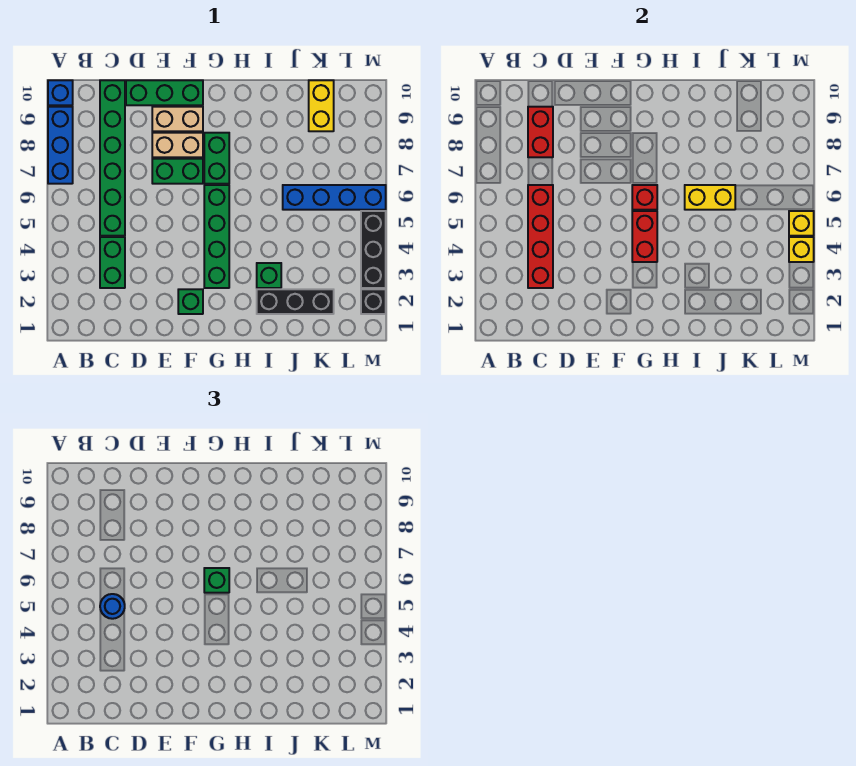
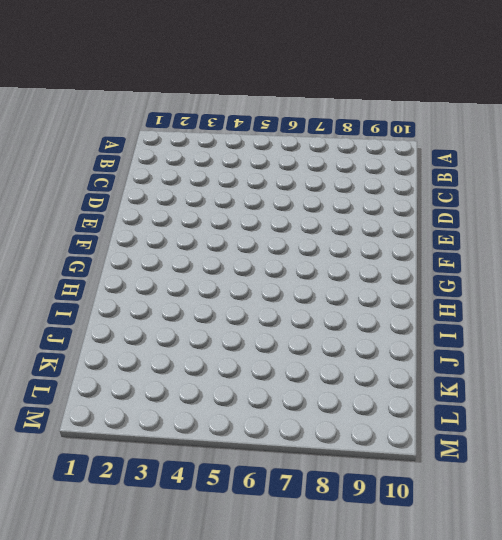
none -> blue 1x3 brick [48,107,73,184]
none -> blue 1x1 brick [48,80,73,105]
none -> green 1x2 brick [100,237,125,288]

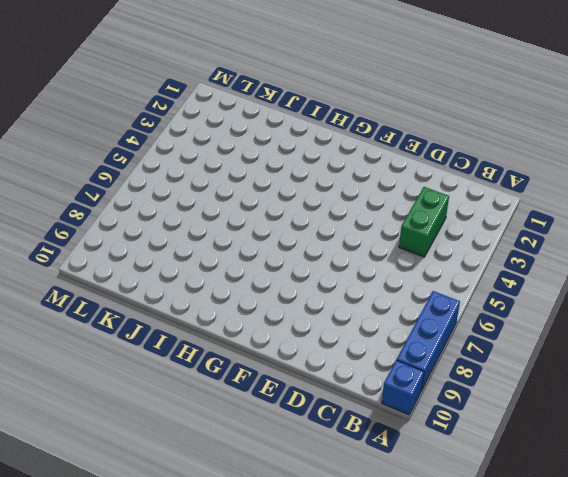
none -> green 1x6 brick [100,80,125,236]
none -> green 1x3 brick [126,80,203,105]
none -> green 1x2 brick [152,159,203,184]

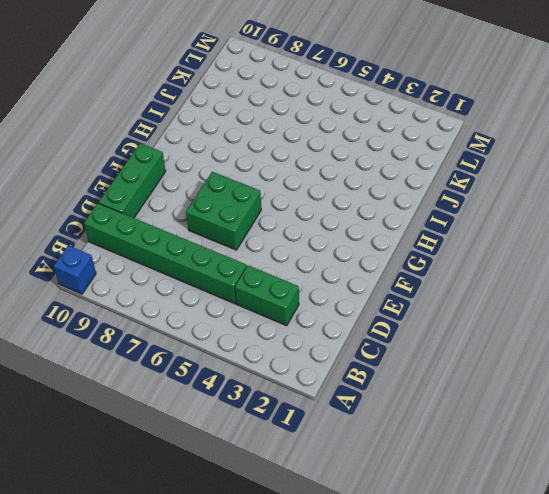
green 2x2 brick [186,172,261,250] -> green 1x2 brick [152,159,203,184]
none -> blue 1x3 brick [48,107,73,184]
none -> tan 1x2 brick [152,133,203,157]
none -> tan 1x2 brick [152,107,203,131]

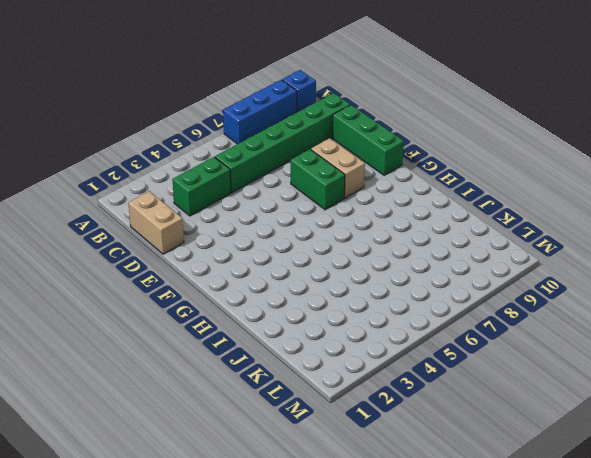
tan 1x2 brick [128,191,184,254] -> tan 1x2 brick moved to [152,107,203,131]
none -> green 1x1 brick [178,289,203,314]
none -> green 1x4 brick [204,185,229,288]
none -> green 1x2 brick [204,133,229,184]

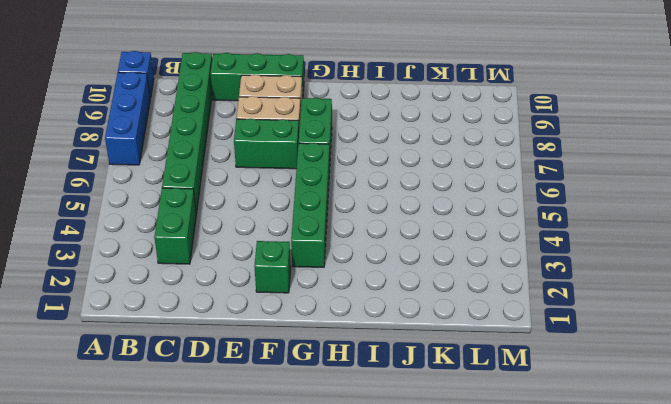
none -> black 1x3 brick [257,289,334,314]
none -> green 1x1 brick [257,263,281,288]
none -> blue 1x4 brick [283,185,386,210]

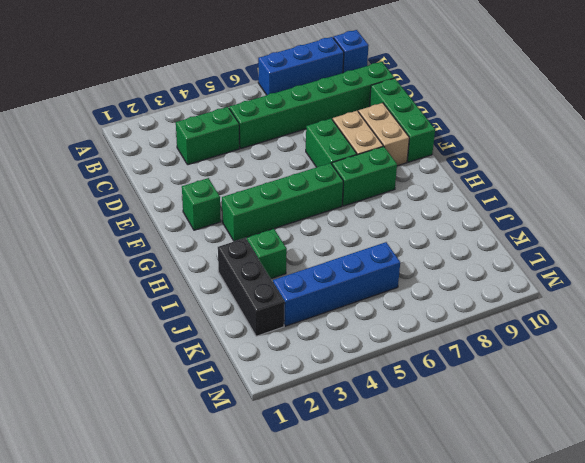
blue 1x4 brick [273,242,400,326] -> blue 1x4 brick turned to [283,185,386,210]
none -> yellow 1x2 brick [309,80,334,131]
none -> black 1x1 brick [361,289,386,314]
none -> black 1x3 brick [361,211,386,288]

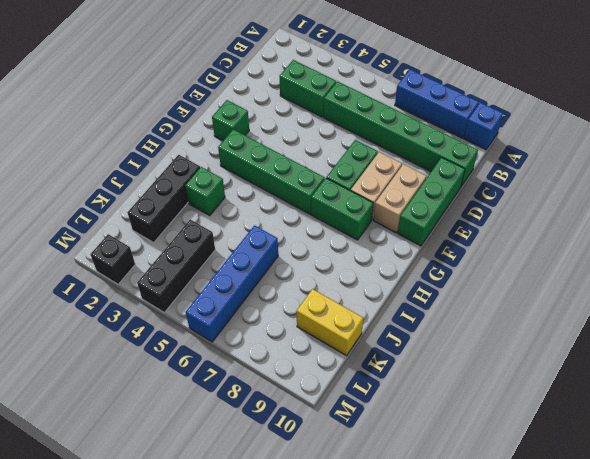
black 1x3 brick [137,219,215,312] -> black 1x3 brick turned to [361,211,386,288]
none -> red 1x4 brick [528,185,553,288]
none -> red 1x2 brick [528,107,553,157]
none -> red 1x2 brick [632,211,657,262]

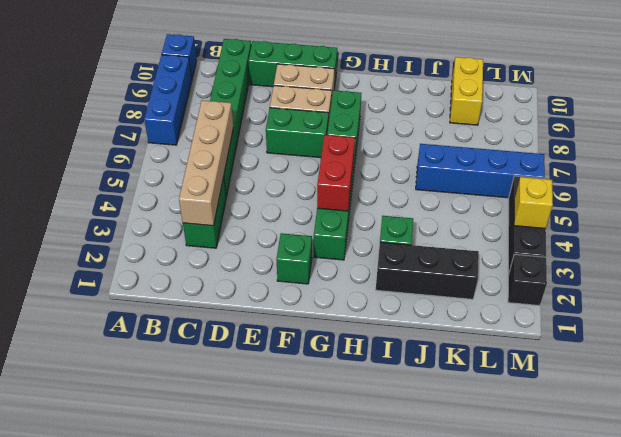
tan 1x4 brick [179,100,233,226] -> red 1x4 brick [528,185,553,288]
none -> red 1x2 brick [528,107,553,157]
none -> red 1x1 brick [632,185,657,210]
none -> yellow 1x2 brick [685,185,735,210]

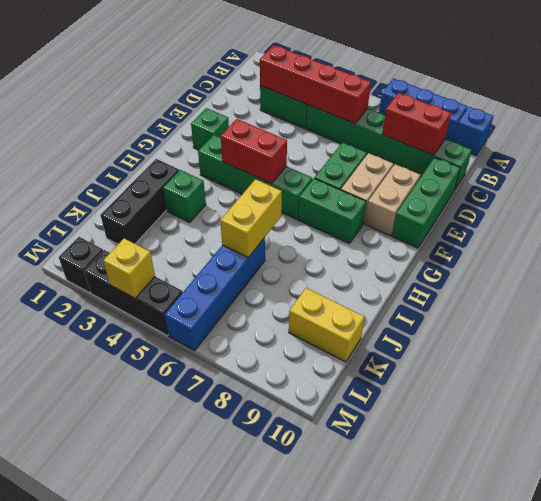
none -> red 1x1 brick [632,185,657,210]
none -> yellow 1x1 brick [789,211,814,236]
none -> blue 1x1 round brick [100,594,125,619]

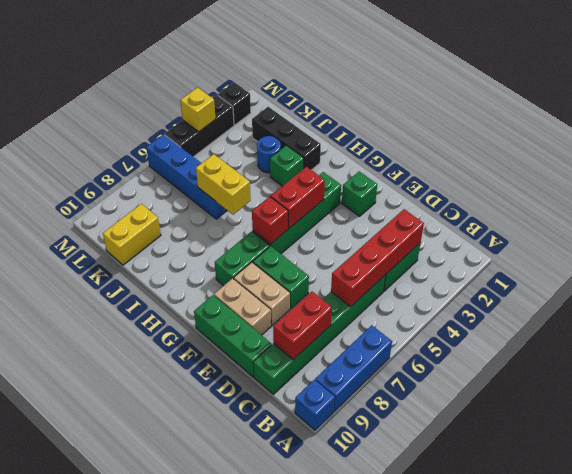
blue 1x1 round brick [257,136,281,173] -> blue 1x1 round brick moved to [100,594,125,619]
none -> yellow 1x1 brick [789,211,814,236]
none -> green 1x1 brick [204,568,229,593]

